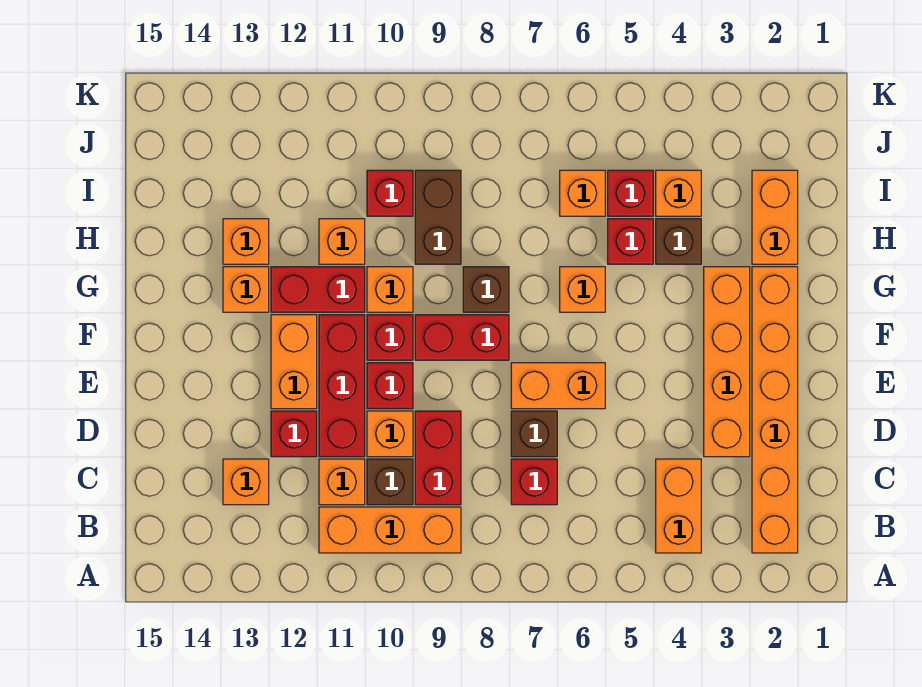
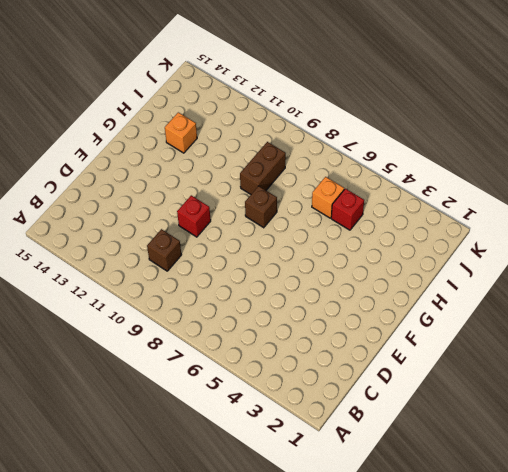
none -> orange 1x6 brick [752,267,798,553]
none -> orange 1x2 brick [656,459,701,553]
none -> orange 1x3 brick [319,507,461,553]
none -> red 1x1 brick [511,459,557,505]

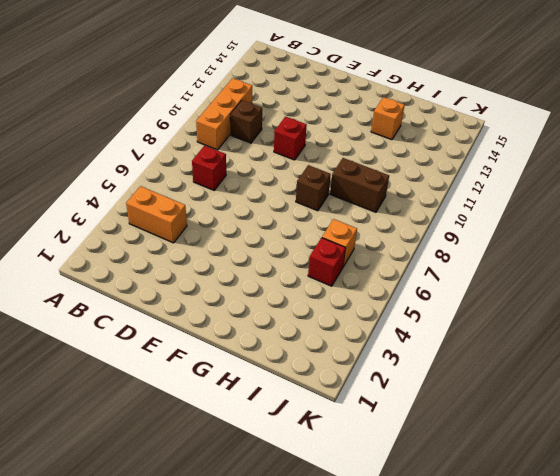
none -> orange 1x6 brick [752,267,798,553]
none -> red 1x2 brick [415,411,461,505]
none -> orange 1x1 brick [319,459,365,505]
none -> orange 1x1 brick [223,459,269,505]

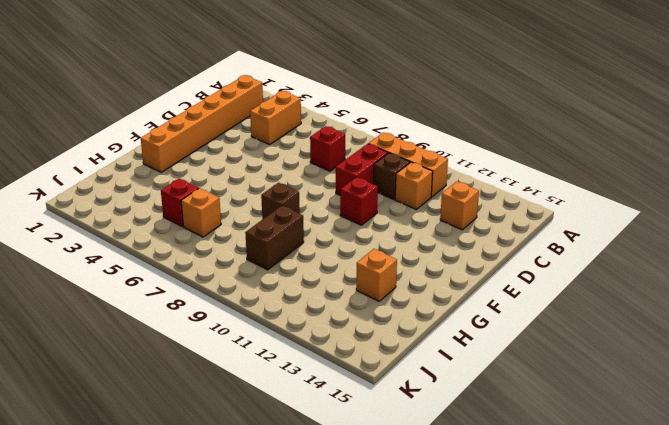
none -> orange 1x4 brick [704,267,750,457]
none -> brown 1x1 brick [511,411,557,457]
none -> orange 1x1 brick [367,411,413,457]
none -> red 1x3 brick [319,315,365,457]

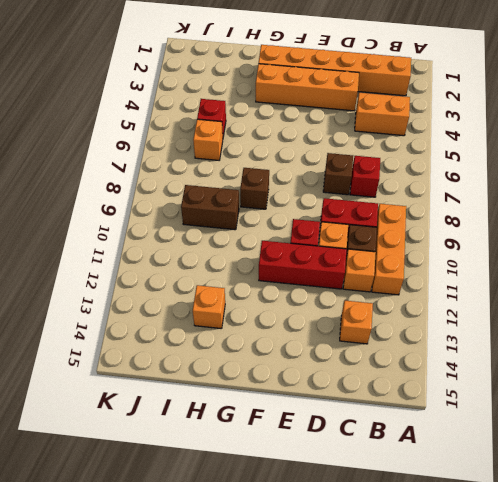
none -> red 1x1 brick [271,411,317,457]
none -> orange 1x2 brick [511,363,605,409]
none -> orange 1x2 brick [271,315,317,409]
none -> red 1x2 brick [415,315,509,360]

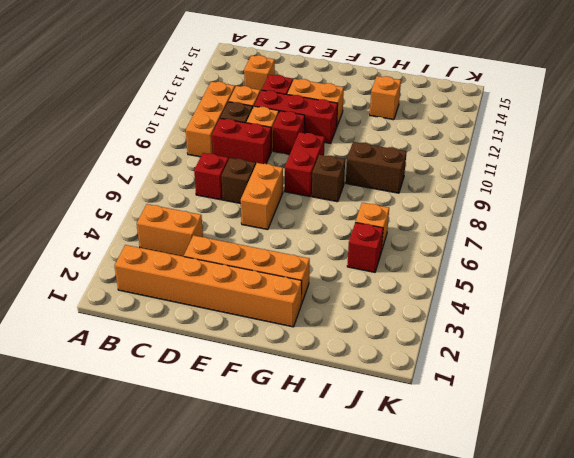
none -> red 1x1 brick [367,315,413,360]
none -> orange 1x1 brick [560,267,605,312]
none -> orange 1x1 brick [367,267,413,312]
none -> red 1x2 brick [271,267,365,312]

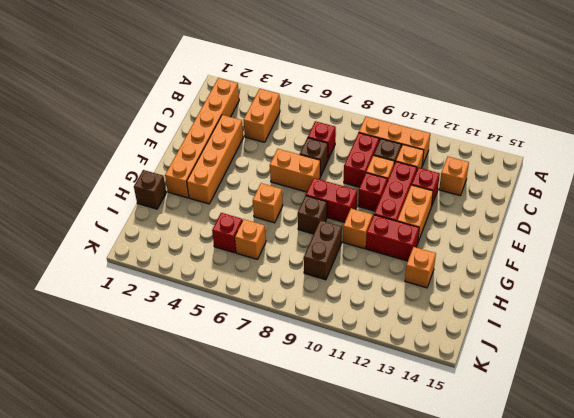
brown 1x1 brick [134,170,166,209] -> brown 1x1 brick moved to [656,219,701,264]
none -> red 1x1 brick [367,315,413,360]
none -> orange 1x1 brick [223,267,269,312]
none -> orange 1x2 brick [752,170,798,264]
none -> red 1x1 brick [608,219,653,264]

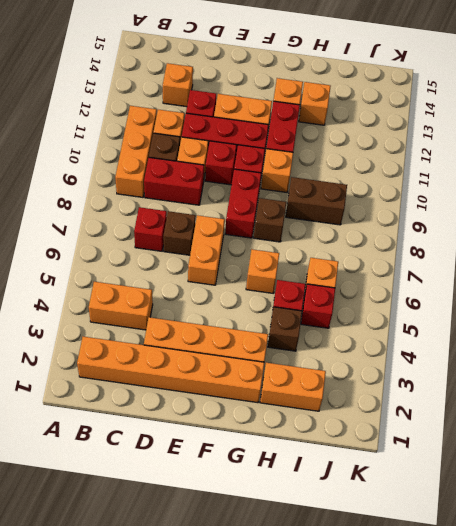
none -> orange 1x1 brick [319,219,365,264]
none -> orange 1x1 brick [656,170,701,216]
none -> red 1x1 brick [367,170,413,216]

